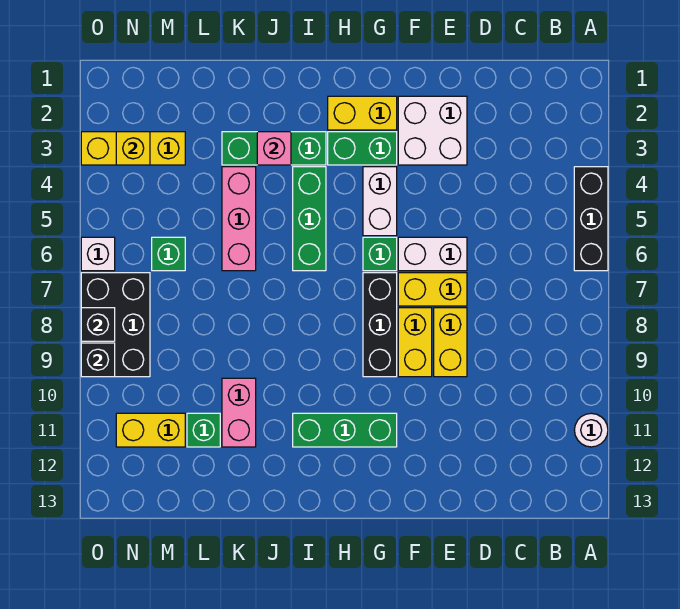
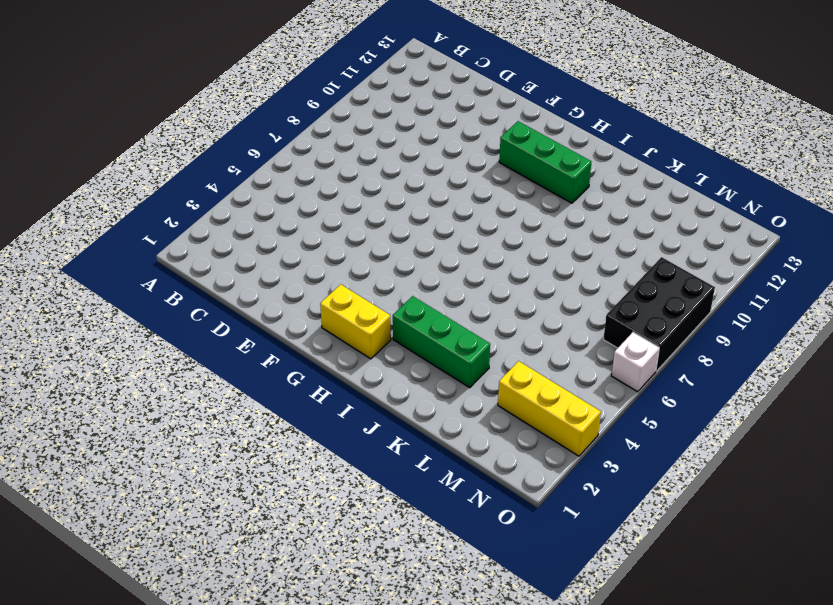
none -> black 1x3 brick [574,167,608,271]
none -> white 1x1 round brick [574,413,608,447]
none -> white 2x2 brick [398,96,467,165]

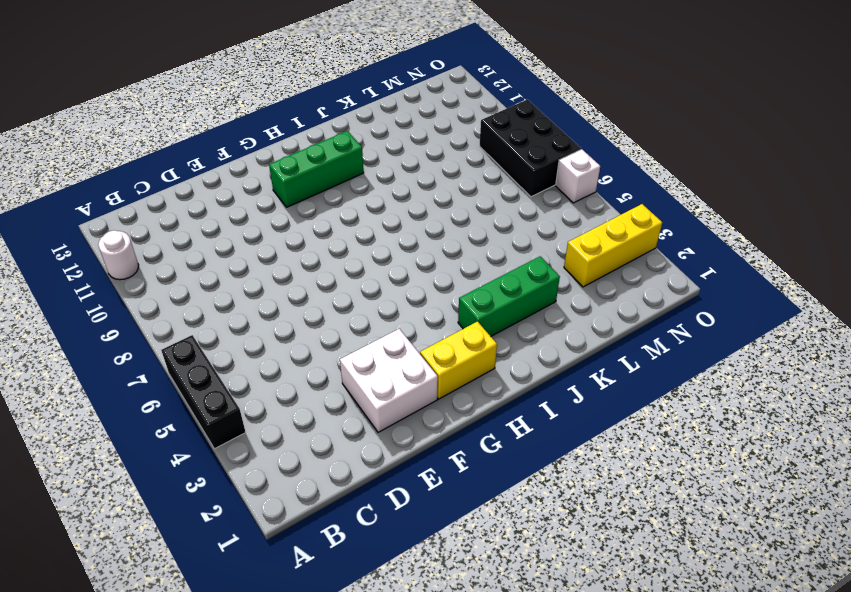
none -> white 1x2 brick [398,237,467,271]
none -> yellow 1x2 brick [398,273,467,306]
none -> yellow 1x2 brick [434,308,467,377]

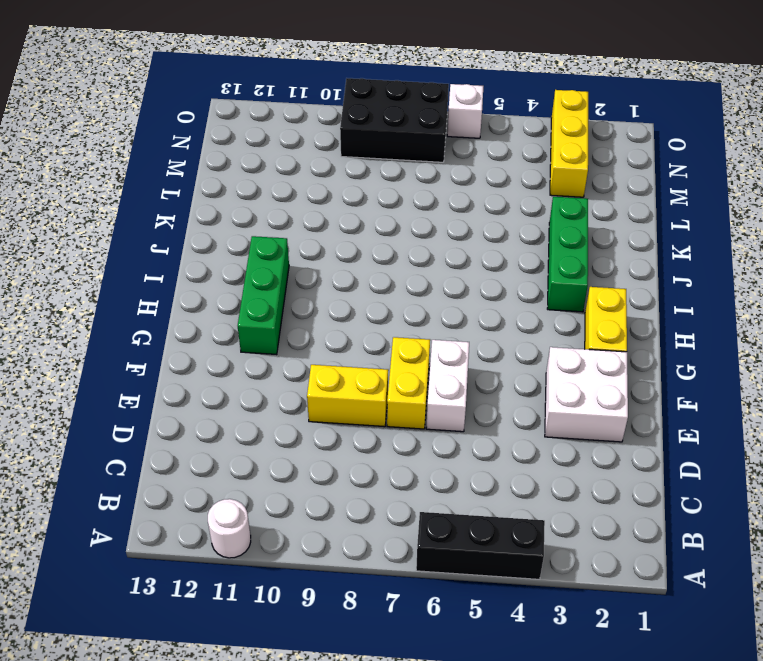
none -> yellow 1x2 brick [398,308,432,377]
none -> green 1x2 brick [328,132,397,165]
none -> white 1x2 brick [363,167,397,236]

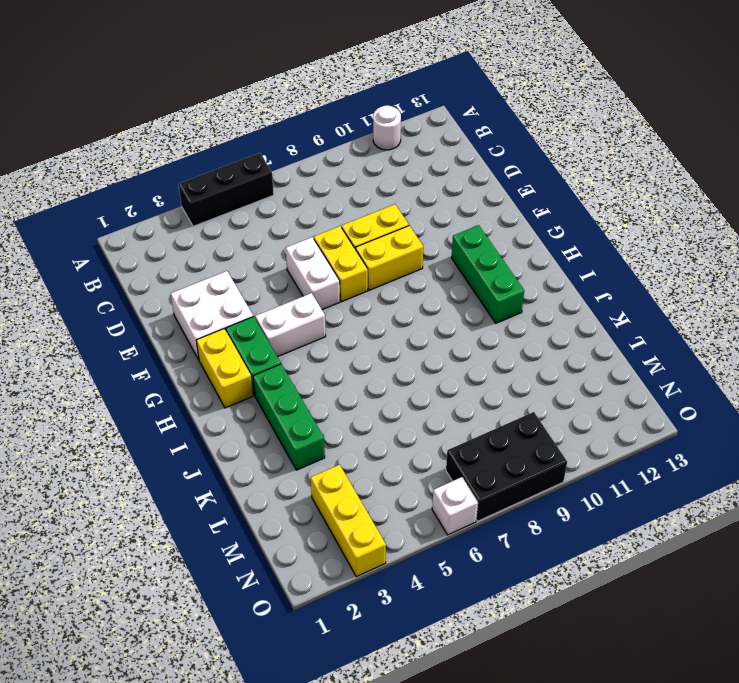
none -> green 1x1 brick [363,237,397,271]
none -> black 1x3 brick [363,273,397,377]
none -> green 1x3 brick [293,167,326,271]

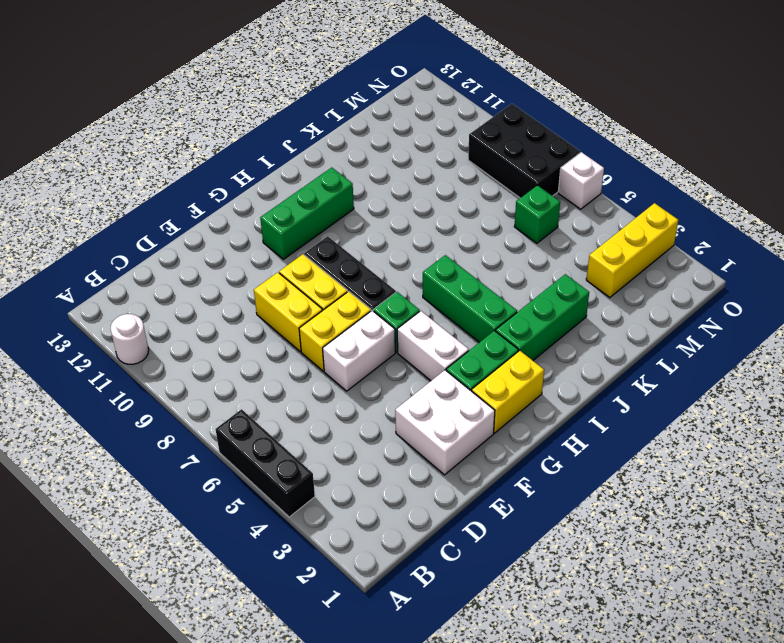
none -> pink 1x3 brick [222,167,256,271]
none -> pink 1x2 brick [222,378,256,447]
none -> green 1x1 brick [187,413,220,447]

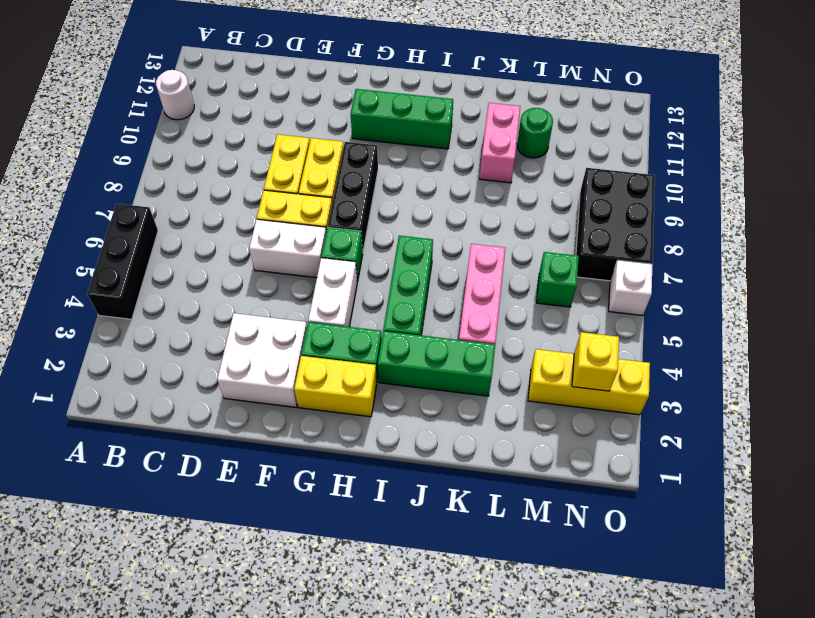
green 1x1 round brick [517,108,553,158] -> green 1x1 brick [187,413,220,447]
none -> yellow 1x2 brick [116,413,185,447]
none -> pink 1x1 brick [257,132,291,165]
none -> black 1x1 brick [81,308,115,341]

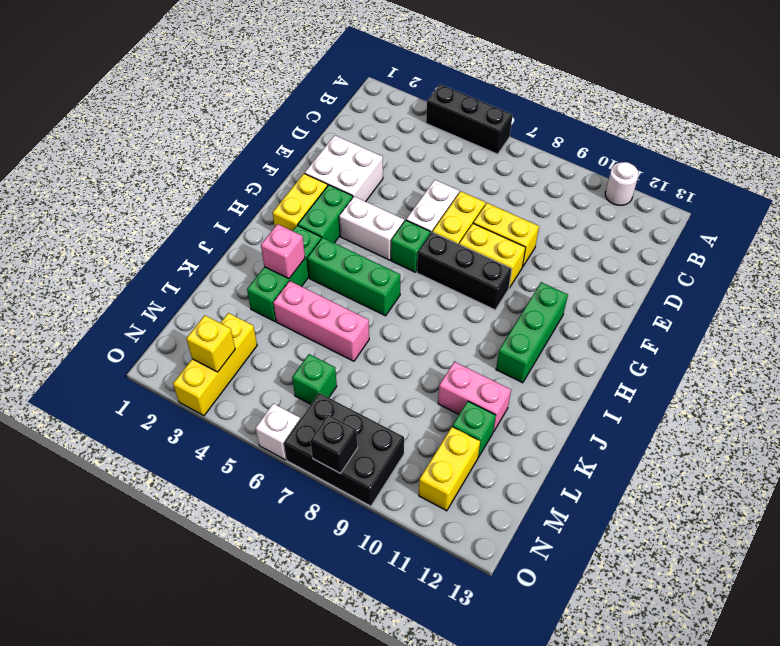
none -> black 1x1 brick [81,343,115,377]

